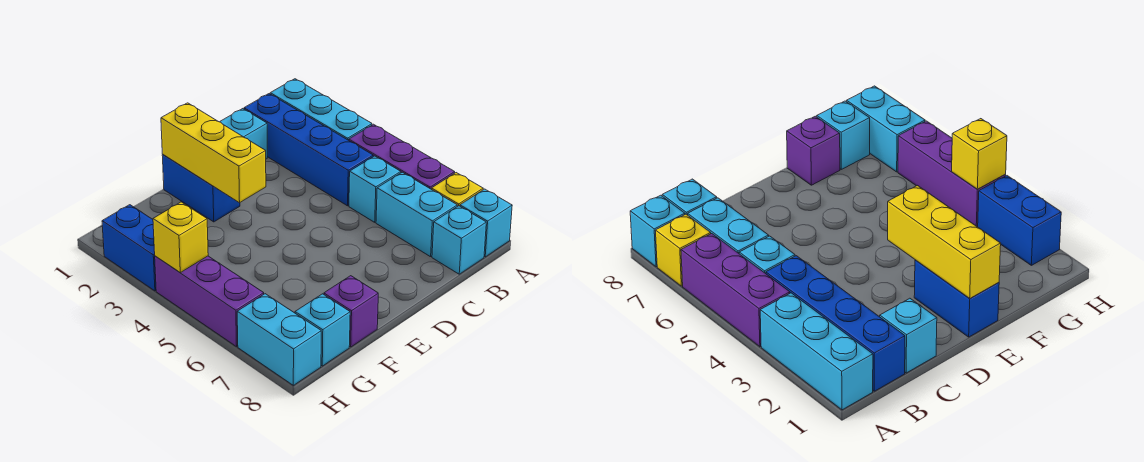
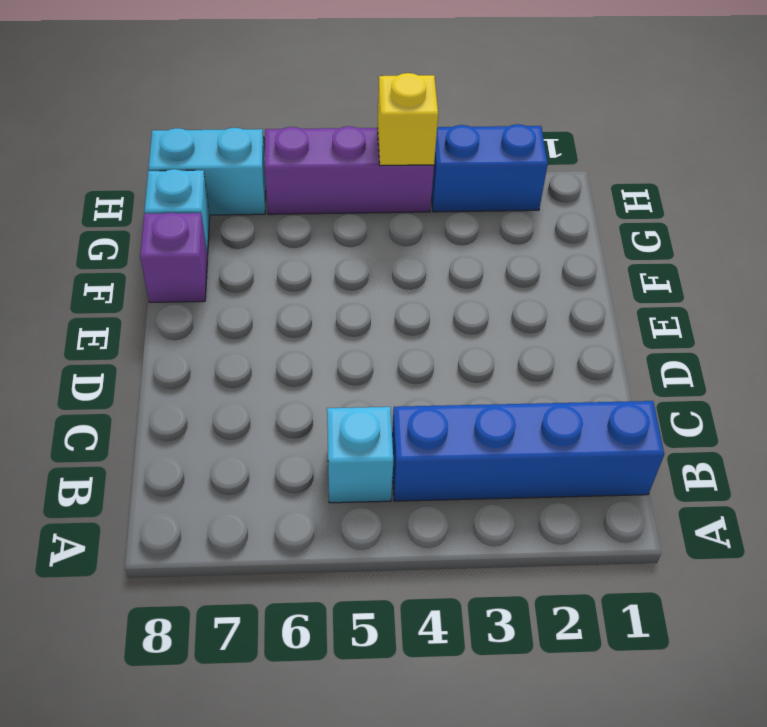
none -> cyan 1x3 brick [270,79,372,140]
none -> purple 1x3 brick [349,124,455,189]
none -> yellow 1x1 brick [431,173,483,206]

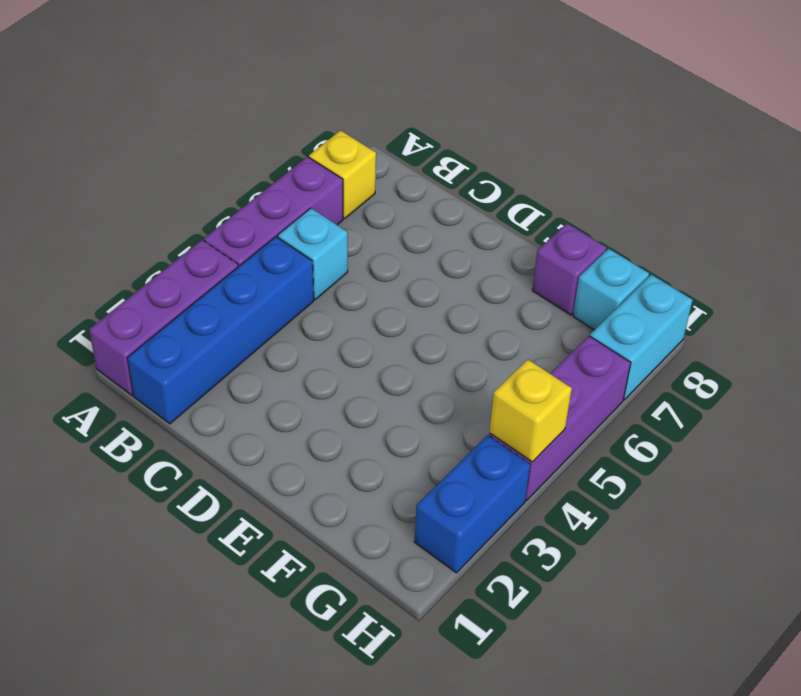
purple 1x3 brick [89,240,238,395] -> cyan 1x3 brick [270,79,372,140]
none -> cyan 1x1 brick [460,189,512,257]
none -> cyan 1x2 brick [376,172,457,257]
none -> cyan 1x1 brick [432,206,486,274]

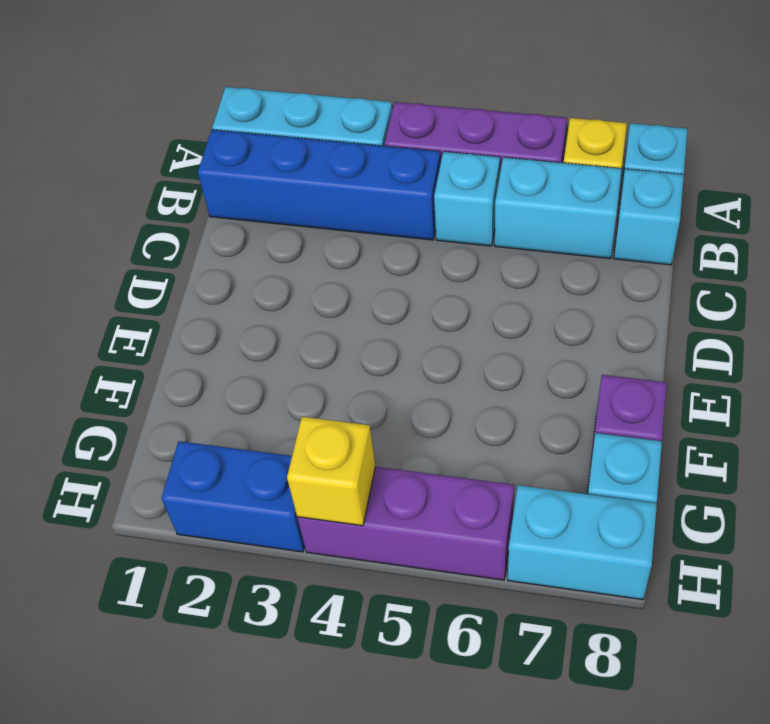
none -> cyan 1x1 brick [220,109,267,159]
none -> blue 1x2 brick [162,155,240,222]
none -> yellow 1x3 brick [161,103,266,203]

